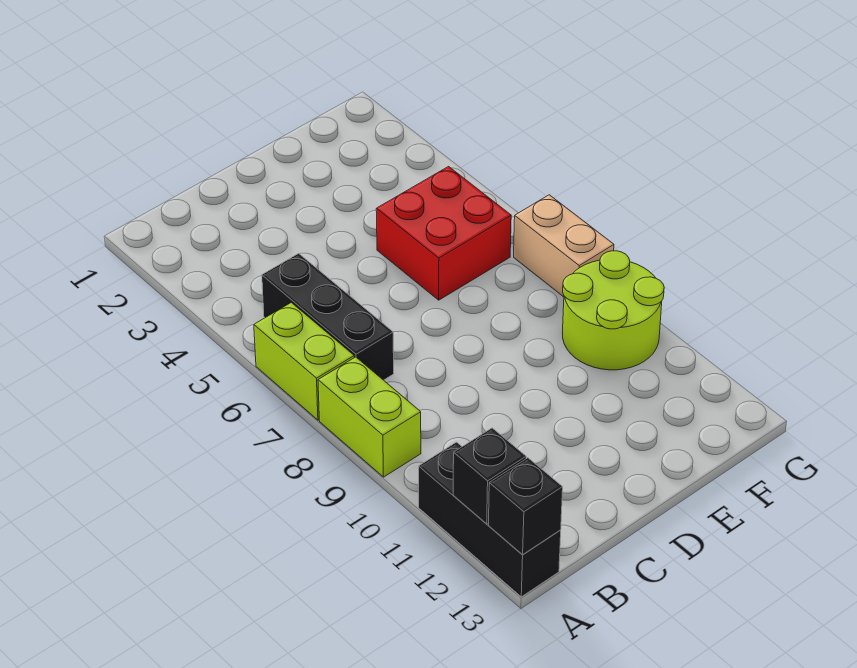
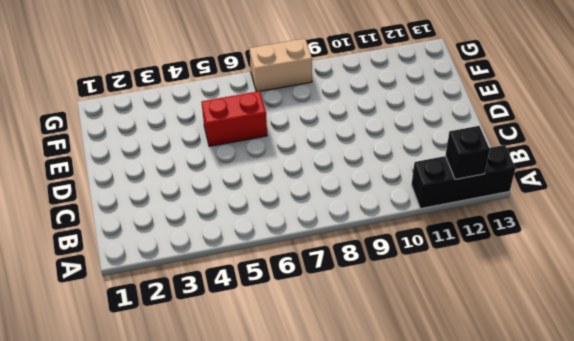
red 1x2 brick [202,91,267,146] -> red 2x2 brick [376,167,511,300]
none -> lime 1x2 brick [254,303,354,420]
none -> lime 1x2 brick [318,357,421,477]

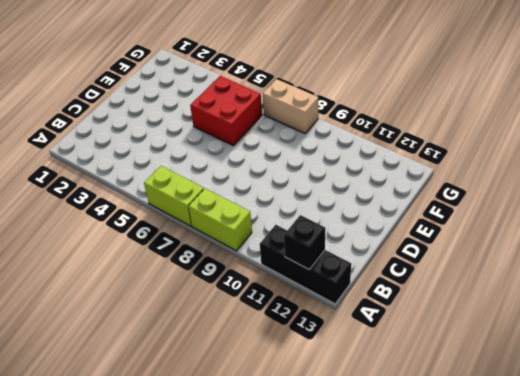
none -> black 1x3 brick [262,253,394,380]
none -> lime 2x2 round brick [562,251,664,370]

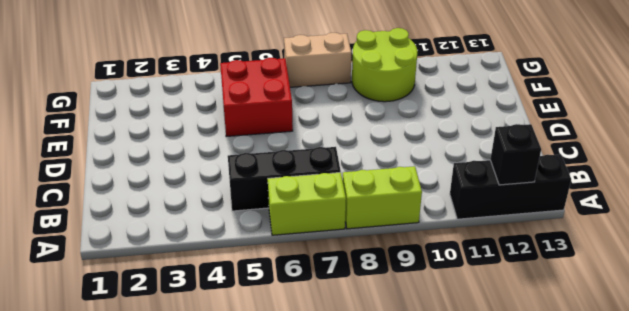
none -> black 1x1 brick [489,458,563,554]

